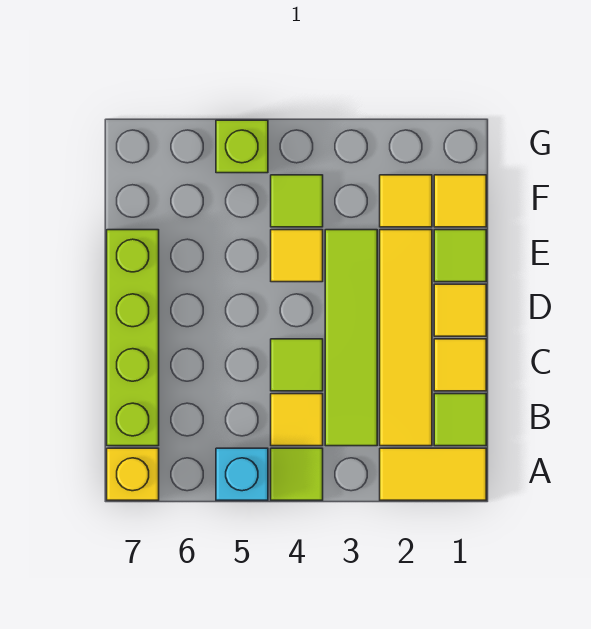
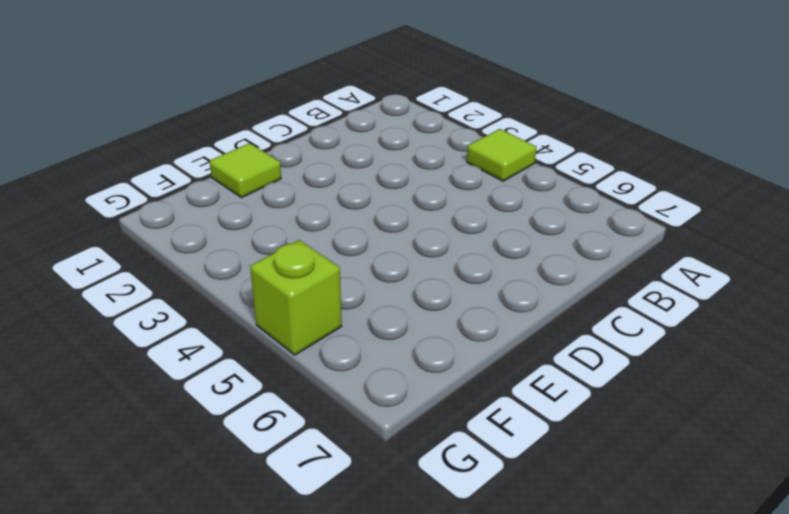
none -> yellow 1x2 tile [380,448,486,500]
none -> cyan 1x1 brick [216,448,268,500]
none -> yellow 1x1 brick [107,448,159,500]

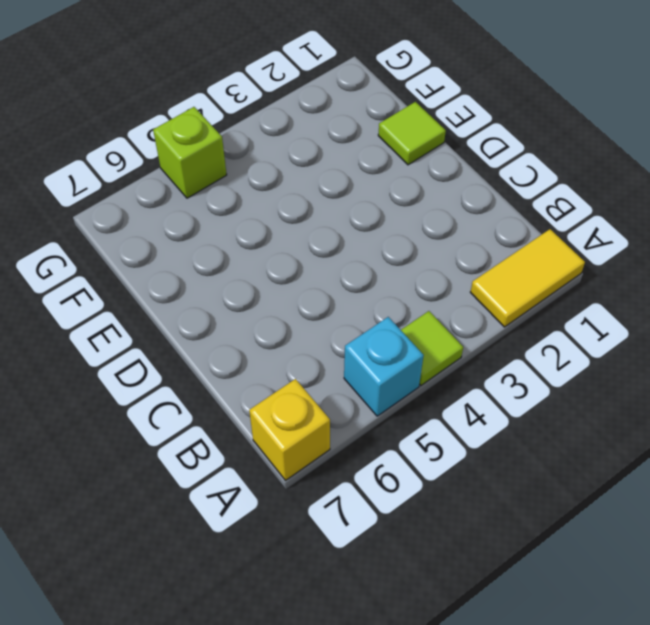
none -> lime 1x1 tile [434,394,486,446]
none -> yellow 1x4 tile [380,230,432,446]
none -> lime 1x4 tile [325,230,377,446]

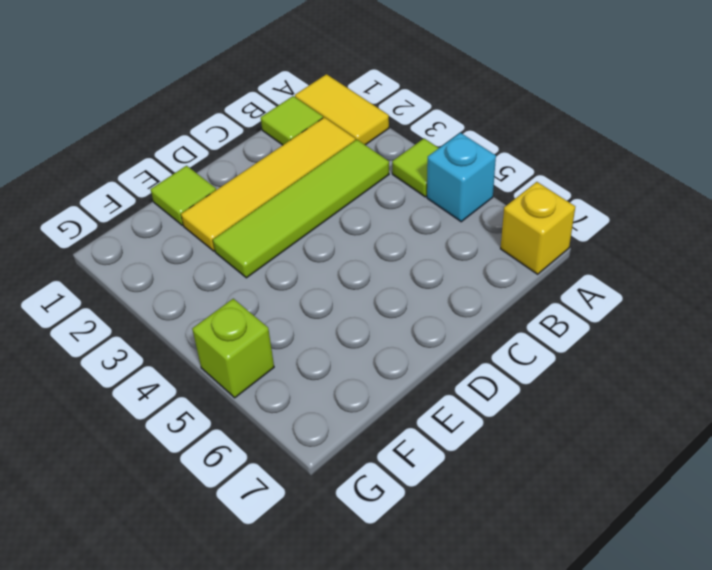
none -> yellow 1x1 tile [271,394,323,446]
none -> lime 1x4 brick [107,230,159,446]
none -> yellow 1x1 tile [434,339,486,391]

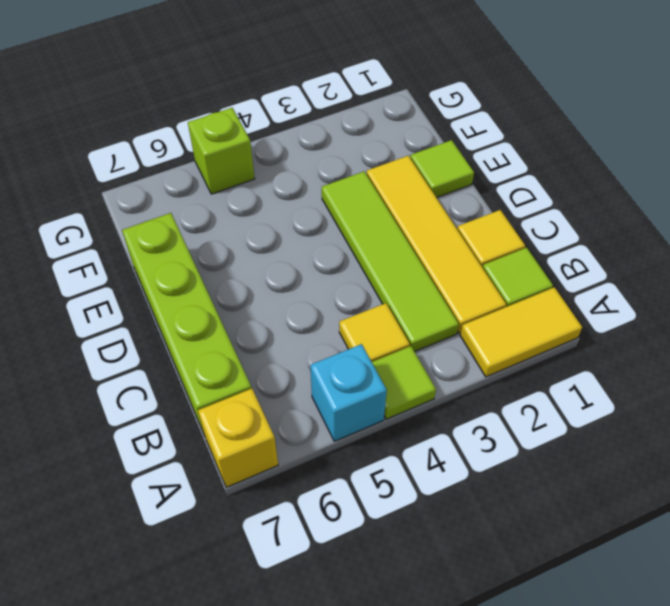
none -> lime 1x1 tile [271,339,323,391]
none -> yellow 1x1 tile [434,284,486,336]
none -> yellow 1x1 tile [271,230,323,282]

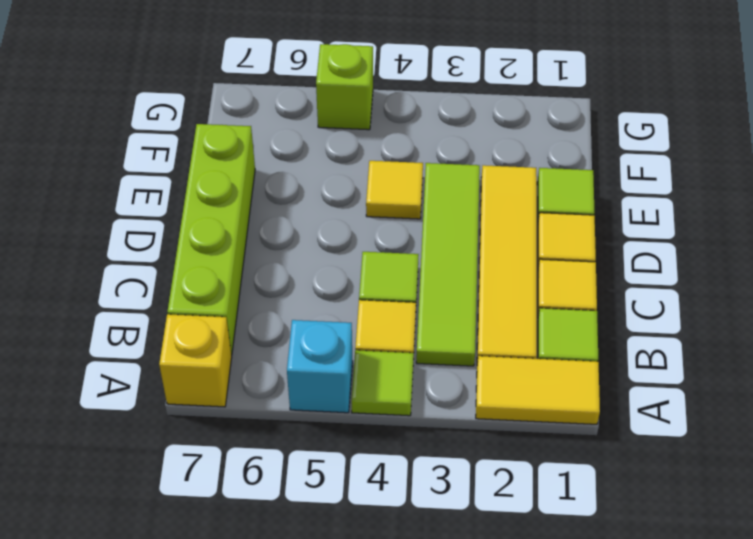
none -> yellow 1x1 tile [434,175,486,227]
none -> yellow 1x1 tile [380,175,432,227]
none -> lime 1x1 tile [271,175,323,227]

